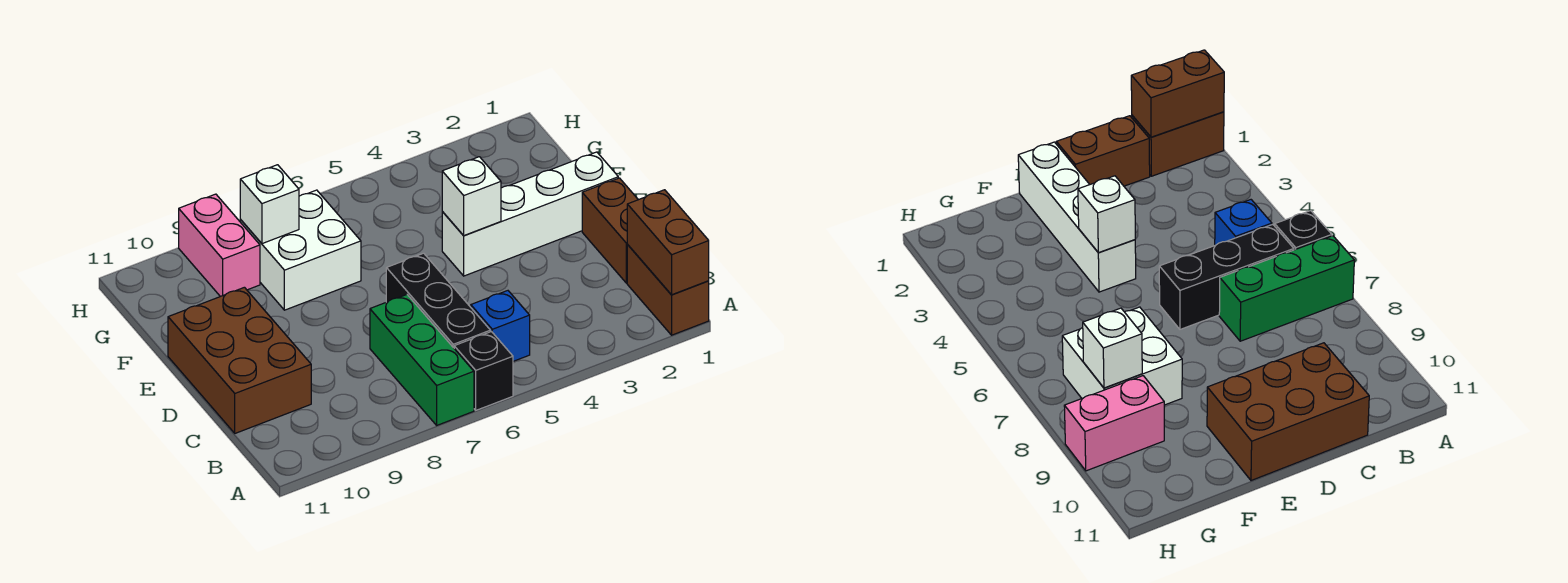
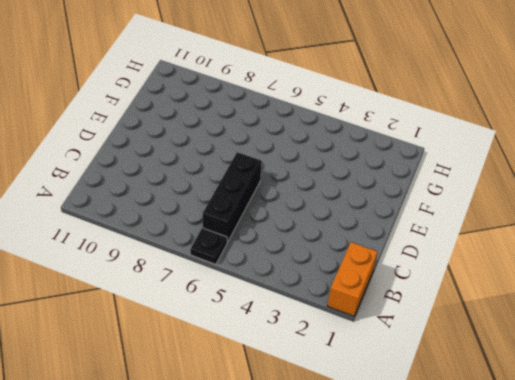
orange 1x2 brick [327,242,377,316] -> brown 1x2 brick [627,245,709,335]
black 1x1 plate [190,228,227,264] -> black 1x1 brick [454,332,513,410]
none -> green 1x3 brick [370,295,474,425]
none -> blue 1x1 brick [471,291,530,361]
none -> brown 1x2 brick [582,178,638,283]

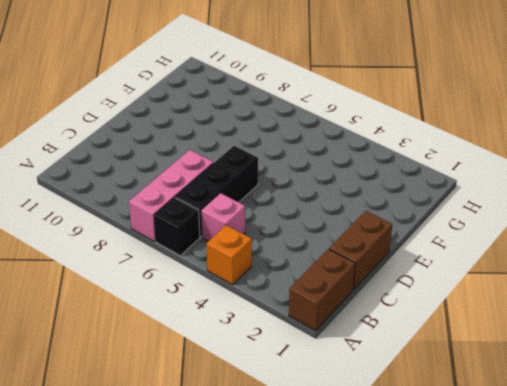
orange 1x1 brick [206,225,252,285] -> none
pink 1x3 brick [129,150,213,242] -> green 1x3 brick [370,295,474,425]
pink 1x1 brick [201,193,245,241] -> blue 1x1 brick [471,291,530,361]
none -> brown 2x3 brick [168,287,311,433]
none -> white 1x4 brick [442,152,618,276]
none -> white 2x2 brick [240,190,361,310]

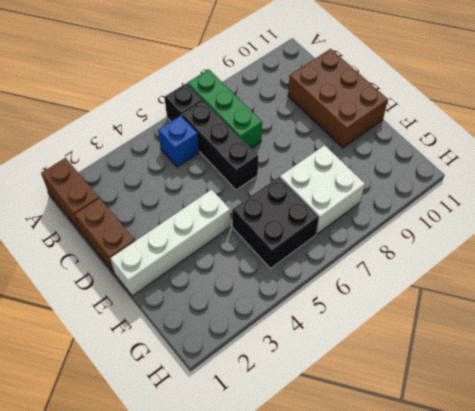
black 2x2 brick [232,177,319,268] -> none
none -> pink 1x2 brick [179,194,260,297]
none -> brown 1x2 brick [627,190,709,295]
none -> white 1x1 brick [442,157,501,236]

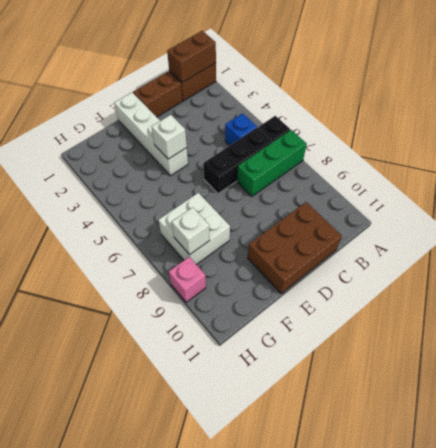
pink 1x1 brick [169,257,206,302] -> pink 1x2 brick [179,194,260,297]

